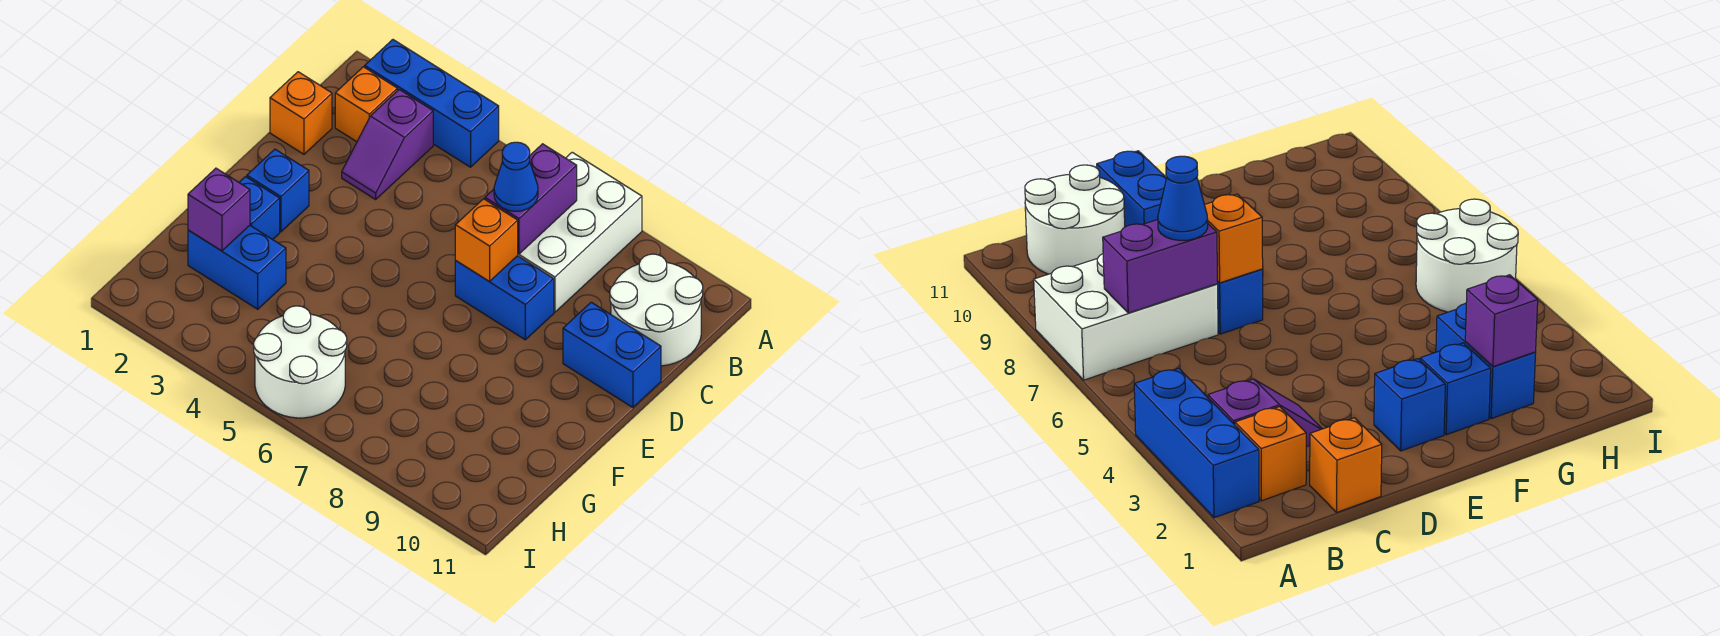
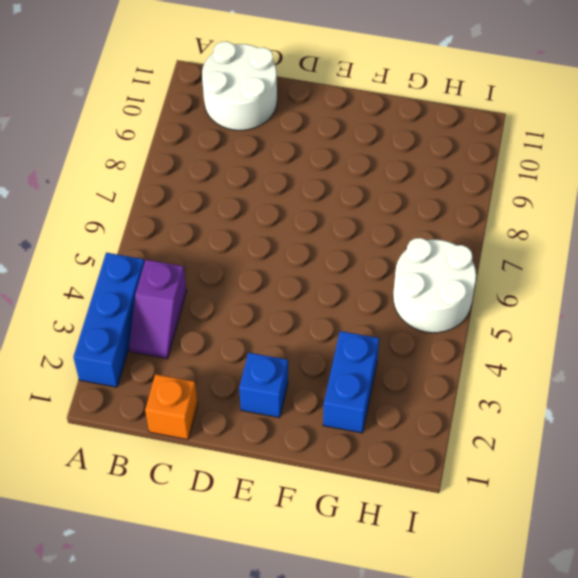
purple 1x2 slope [129,260,187,359] -> purple 1x2 slope turned to [342,89,433,199]
none -> white 2x3 brick [518,152,642,312]
none -> orange 1x1 brick [335,67,397,142]
none -> blue 1x2 brick [455,256,554,340]

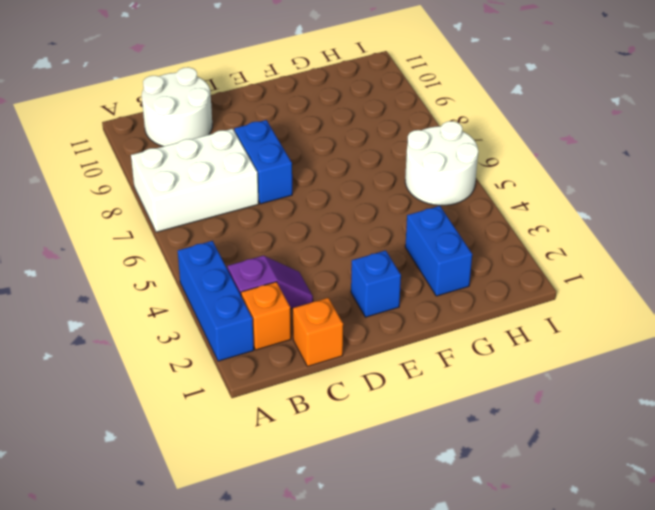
none -> blue 1x2 brick [563,302,661,407]
none -> blue 1x1 brick [239,177,280,240]
none -> purple 1x2 brick [485,144,577,254]

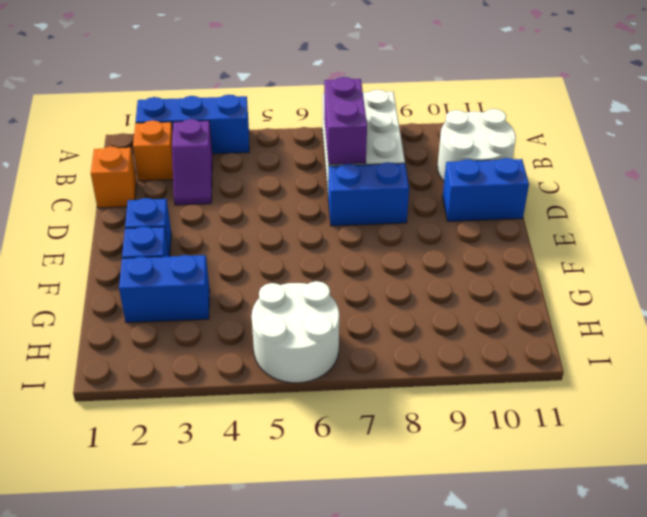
none -> orange 1x1 brick [455,199,518,281]
none -> purple 1x1 brick [188,168,250,251]
none -> blue 1x1 cone [494,142,538,211]

